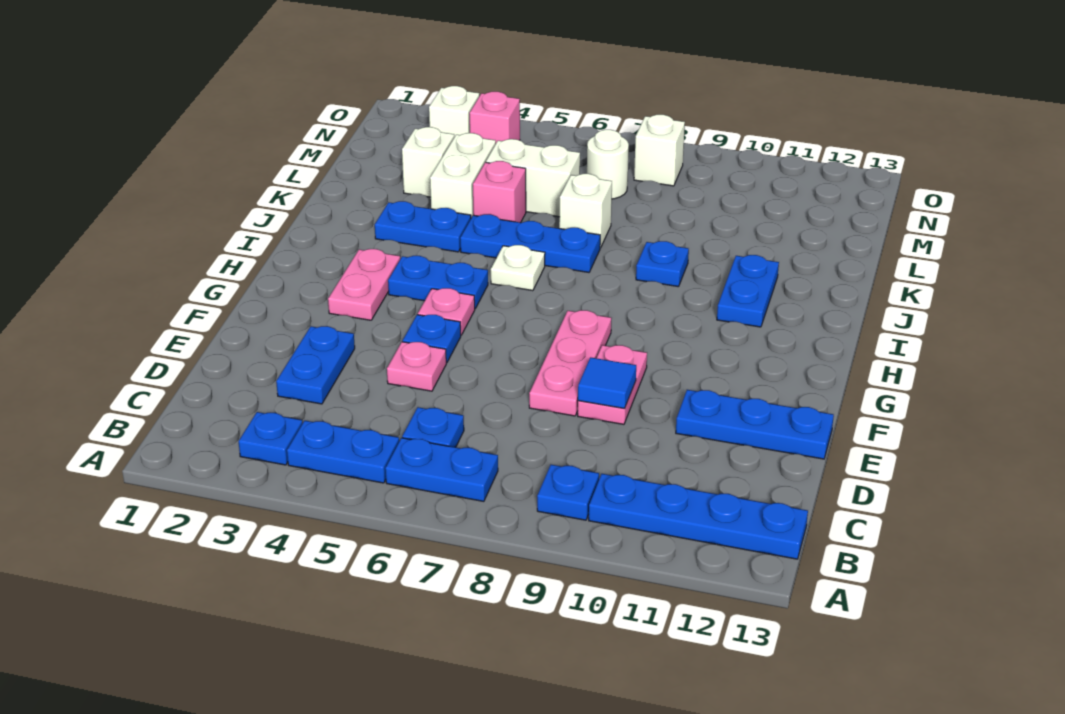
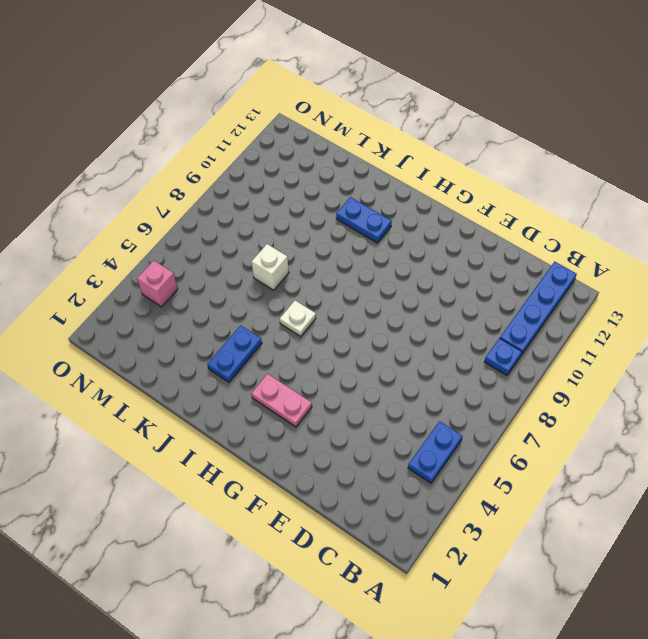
none -> blue 1x1 plate [239,412,302,465]
none -> blue 1x2 plate [385,438,498,501]
none -> blue 1x1 plate [402,407,464,447]
none -> blue 1x2 plate [276,326,355,404]

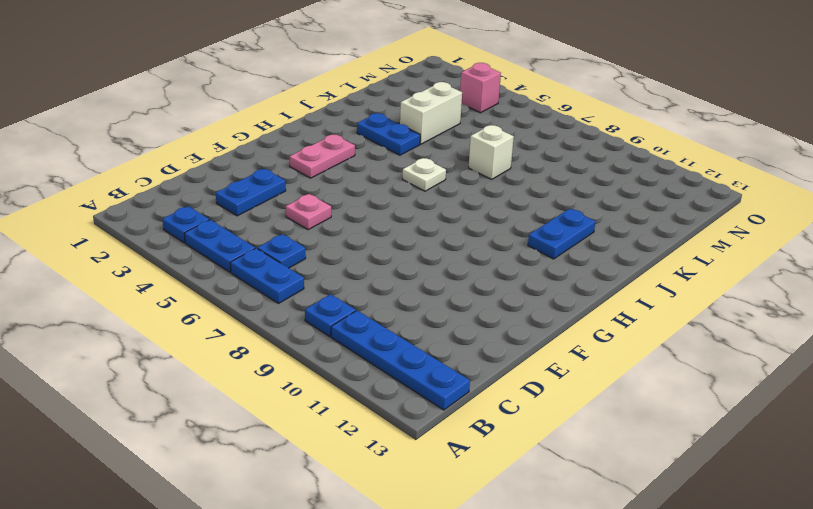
none -> pink 1x3 plate [529,310,612,416]
none -> pink 1x2 plate [578,345,647,424]
none -> blue 1x3 plate [676,390,834,459]
none -> blue 1x1 plate [403,315,461,363]

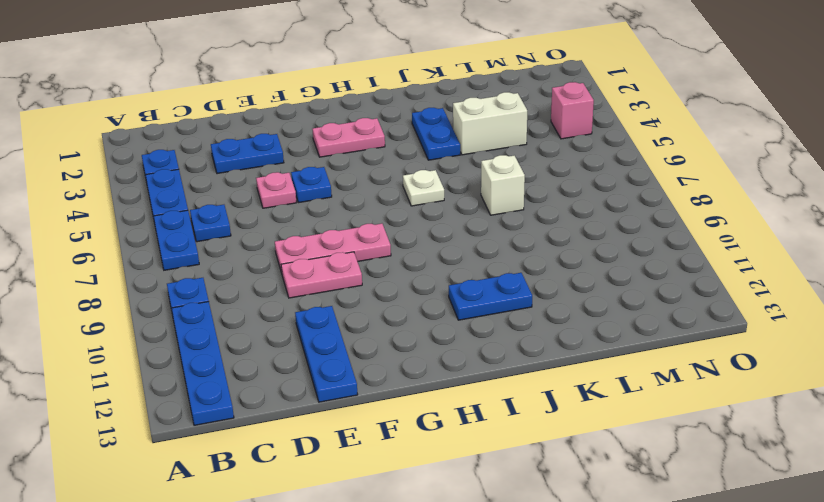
none -> pink 1x1 plate [418,288,475,335]
none -> blue 1x2 plate [388,256,488,308]
none -> blue 1x3 plate [460,214,600,272]
none -> blue 1x1 plate [636,241,689,287]

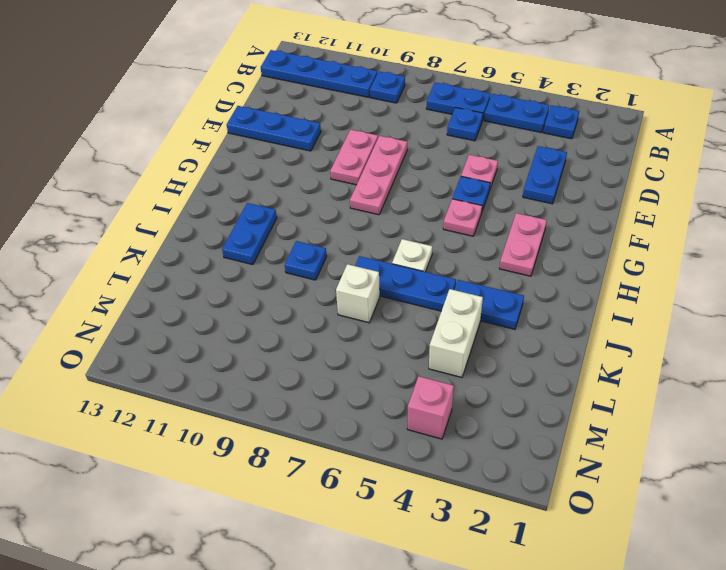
none -> blue 1x2 plate [388,256,488,308]
none -> pink 1x1 brick [473,161,526,223]
none -> white 1x1 brick [402,127,454,197]
none -> white 1x2 brick [486,139,580,217]

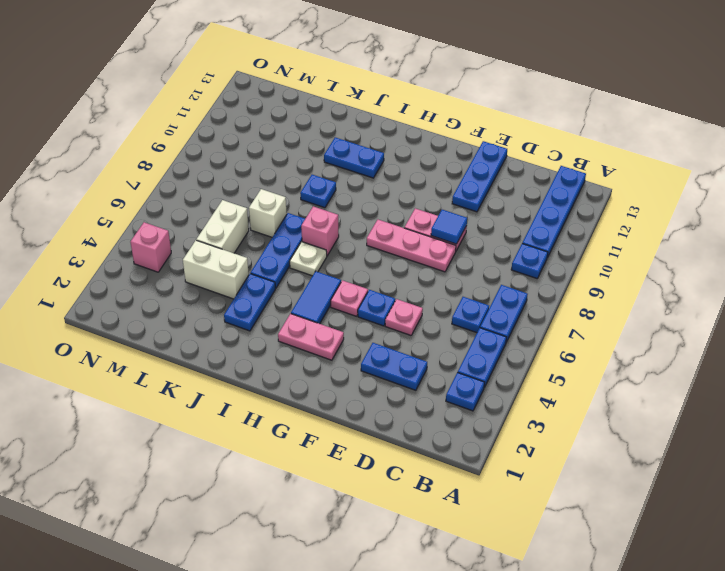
blue 1x2 tile [291,271,341,324] -> blue 1x2 plate [388,256,488,308]
pink 1x1 brick [301,206,339,256] -> pink 1x1 brick moved to [473,161,526,223]
none -> white 1x1 brick [402,127,454,197]
none -> white 1x1 round brick [587,130,629,199]
none -> white 1x1 brick [429,86,479,137]
none -> white 1x1 brick [634,115,685,186]

